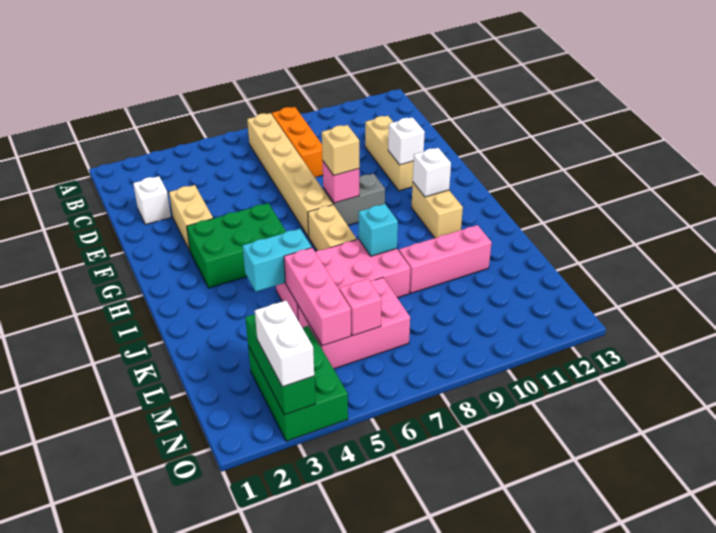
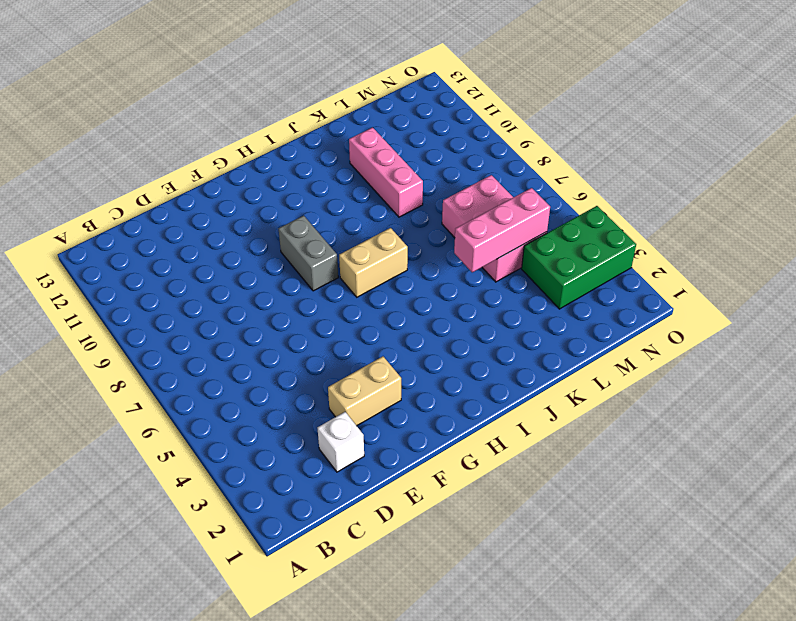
none -> tan 1x6 brick [247,113,333,237]
none -> orange 1x3 brick [272,107,323,177]
none -> tan 1x3 brick [365,116,413,191]

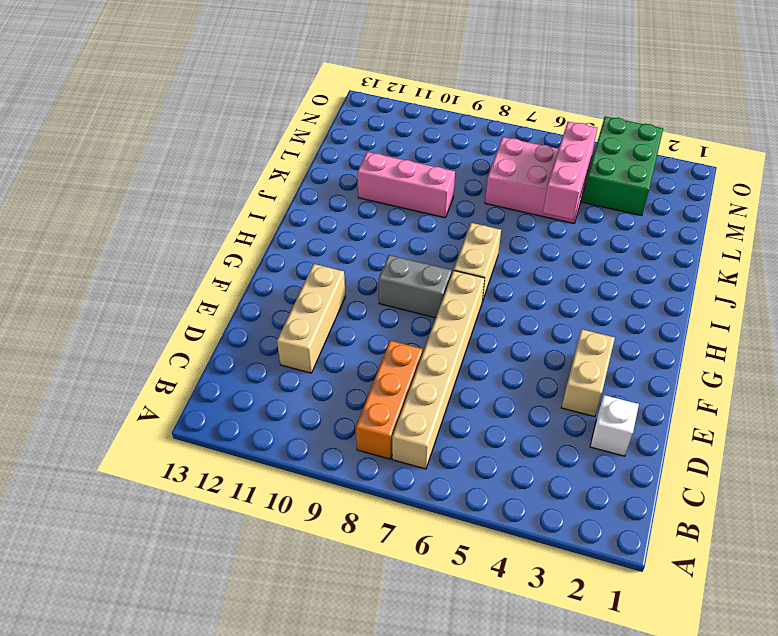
none -> green 2x3 brick [187,203,286,288]
none -> tan 1x2 brick [412,183,463,238]
none -> pink 2x4 brick [276,239,410,319]

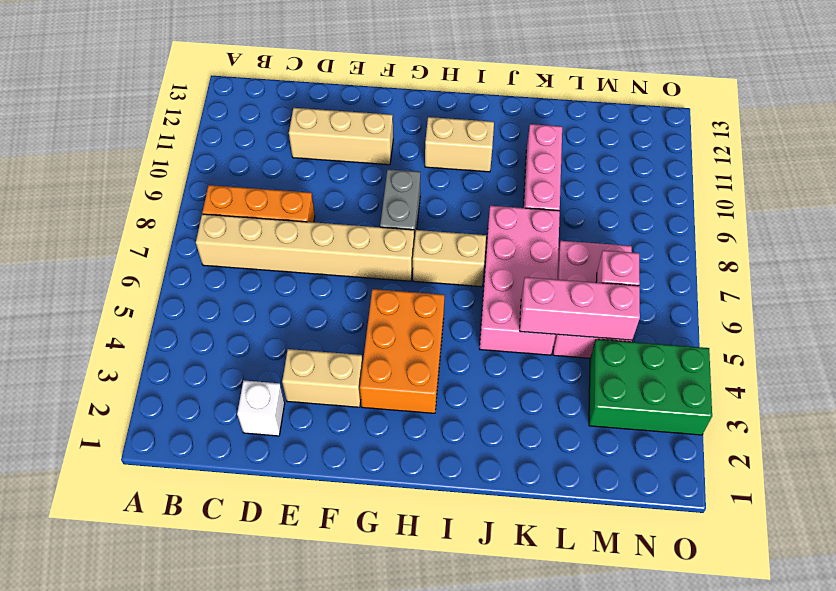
orange 2x3 brick [360,289,445,413] -> green 2x3 brick [187,203,286,288]
none -> white 1x1 brick [388,117,425,165]
none -> pink 1x1 brick [323,162,360,203]
none -> white 1x1 brick [413,148,451,197]

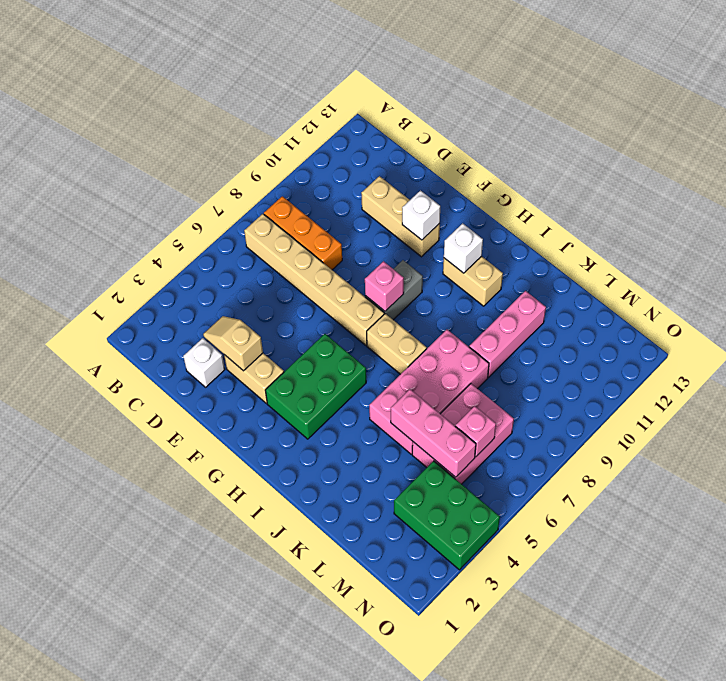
tan 1x2 slope [203,316,263,371] -> none
none -> cyan 1x2 brick [243,229,312,292]
none -> cyan 1x1 brick [359,204,398,256]
none -> green 1x3 brick [245,314,315,415]

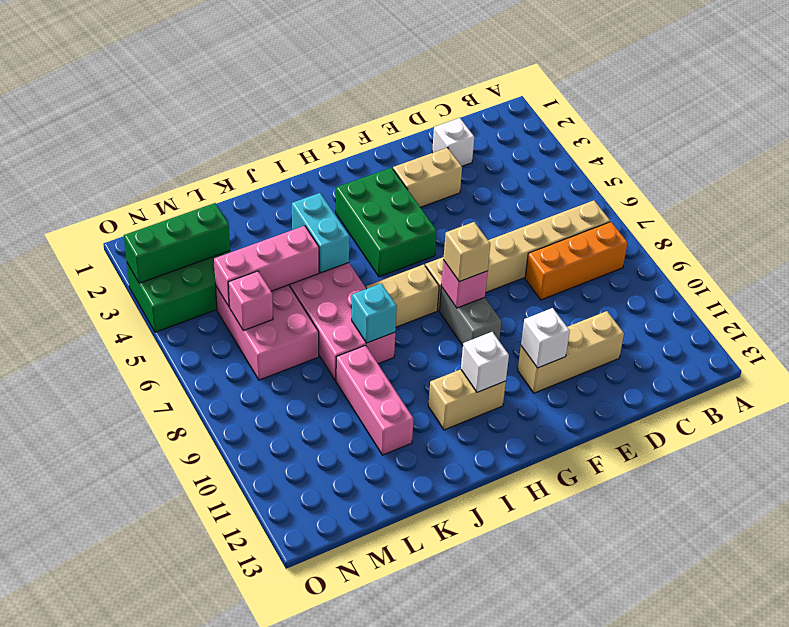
none -> white 1x2 brick [255,301,314,387]

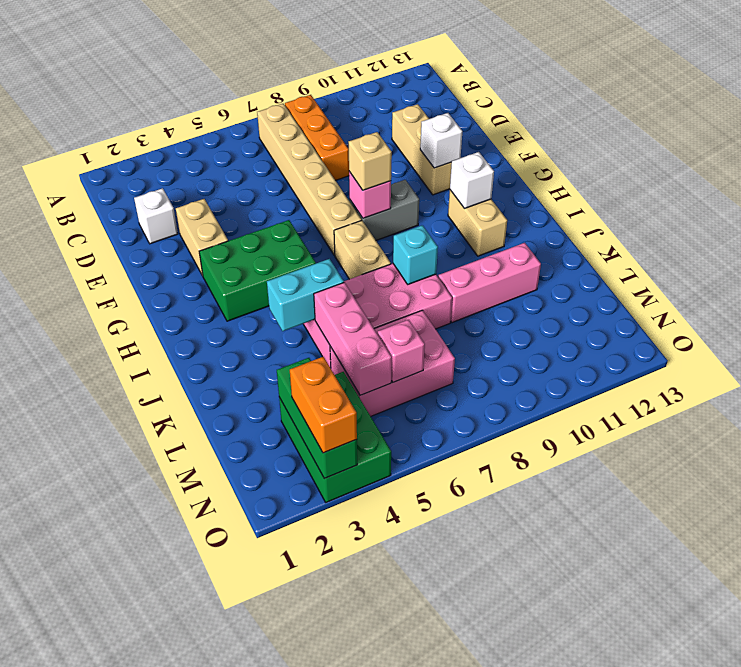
orange 1x2 brick [290,357,357,453] -> white 1x2 brick [255,301,314,387]

